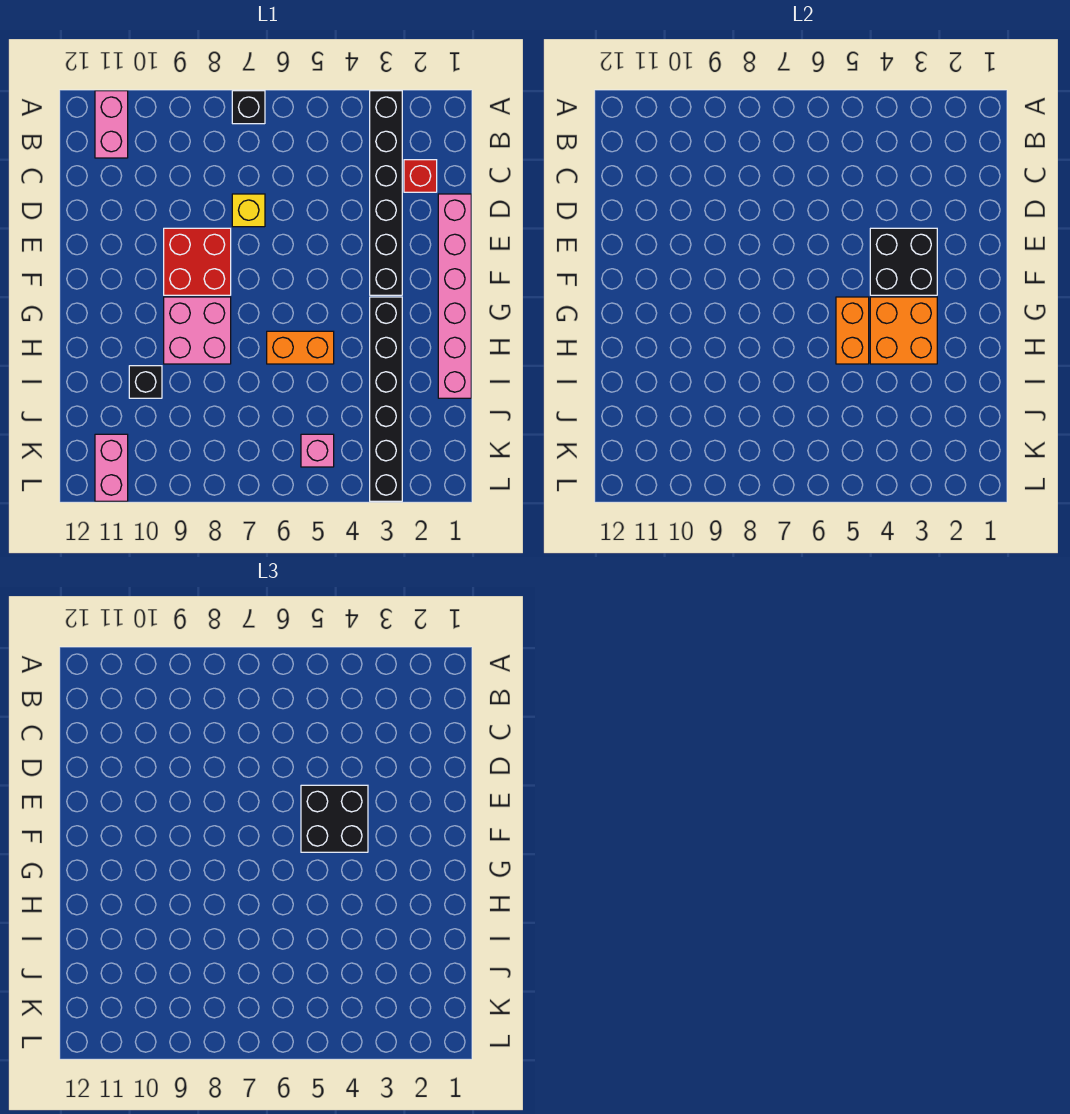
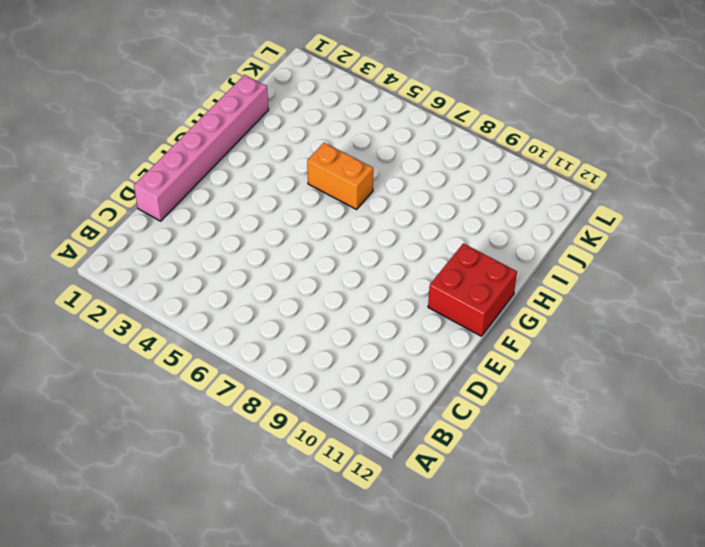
red 2x2 brick [428,243,517,336] -> red 2x2 brick moved to [164,228,231,295]
none -> black 1x6 brick [370,91,402,295]
none -> black 1x1 brick [232,91,265,124]
none -> pink 1x2 brick [95,91,128,158]

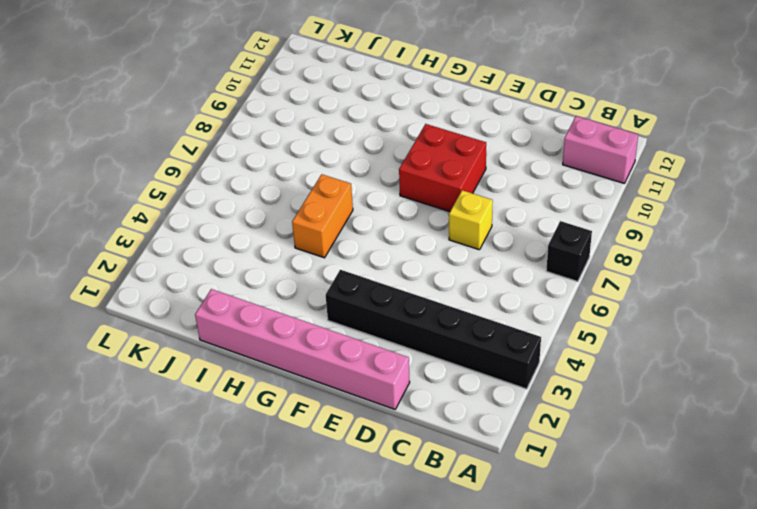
none -> red 1x1 brick [404,160,437,192]
none -> black 1x6 brick [370,297,402,501]
none -> pink 2x2 brick [164,297,231,364]

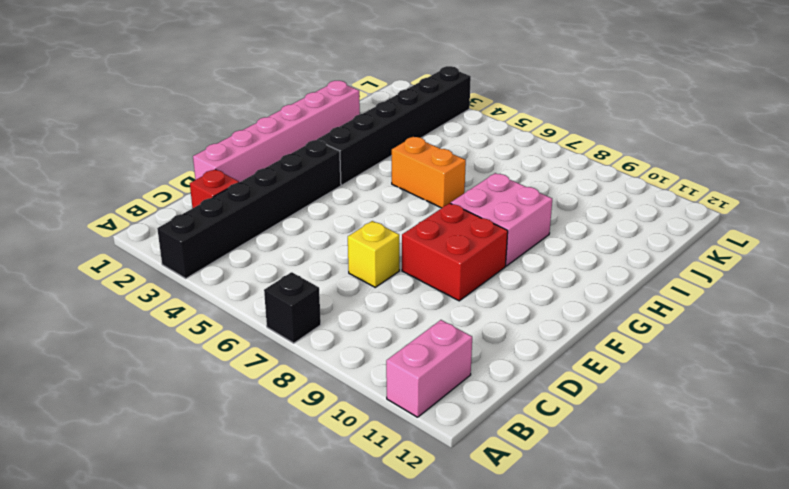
none -> black 1x1 brick [129,366,162,398]
none -> pink 1x1 brick [301,434,334,467]
none -> pink 1x2 brick [95,434,128,501]

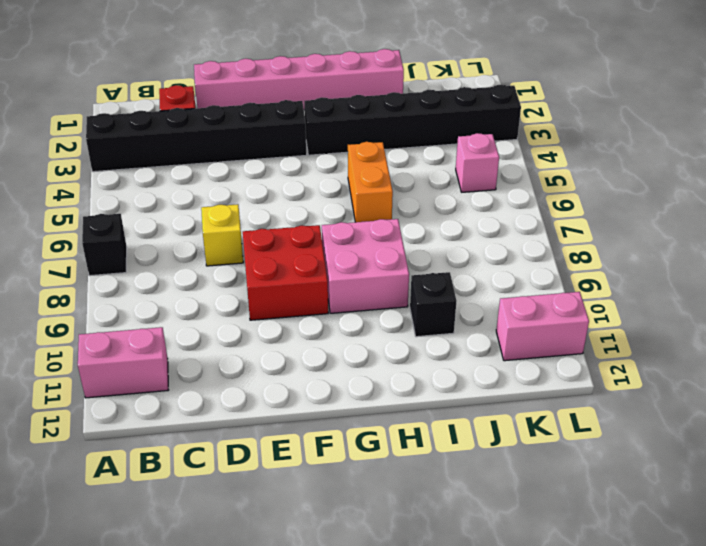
none -> black 2x2 brick [870,228,937,295]
none -> orange 2x2 brick [870,297,937,364]
none -> orange 1x2 brick [836,297,869,364]

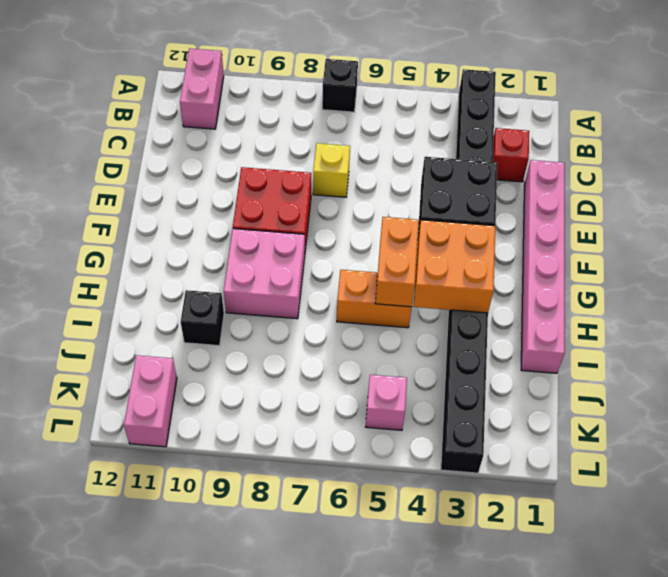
none -> black 2x2 brick [301,785,368,852]

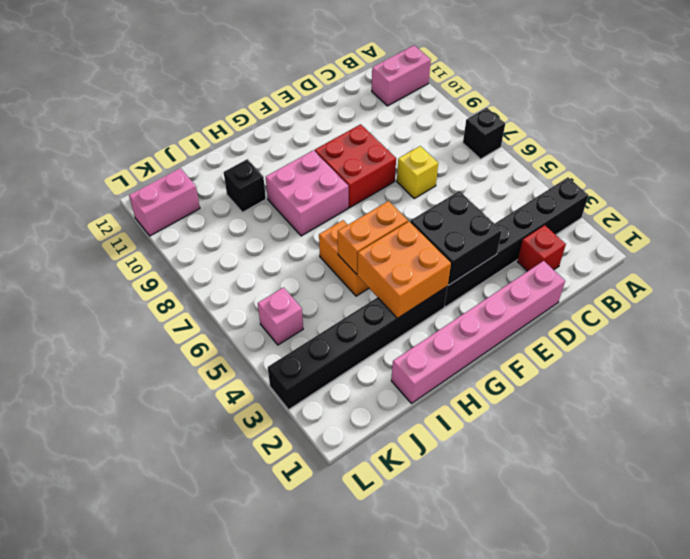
none -> black 2x2 brick [301,785,368,852]

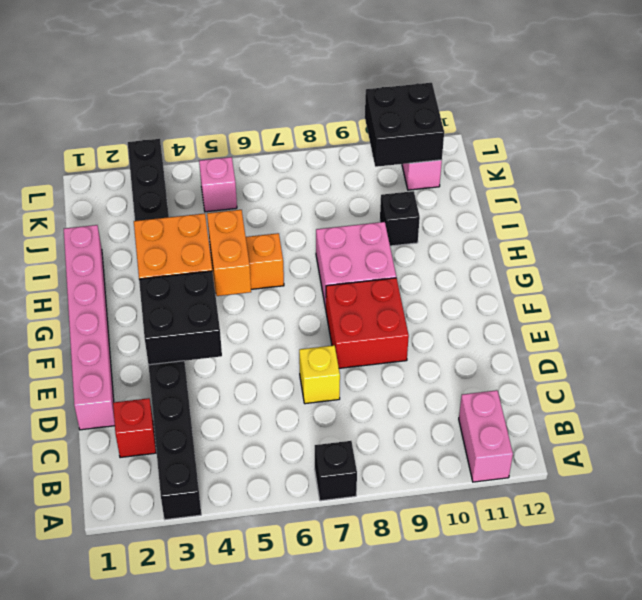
black 2x2 brick [365,83,444,167] -> black 2x2 brick moved to [301,785,368,852]

